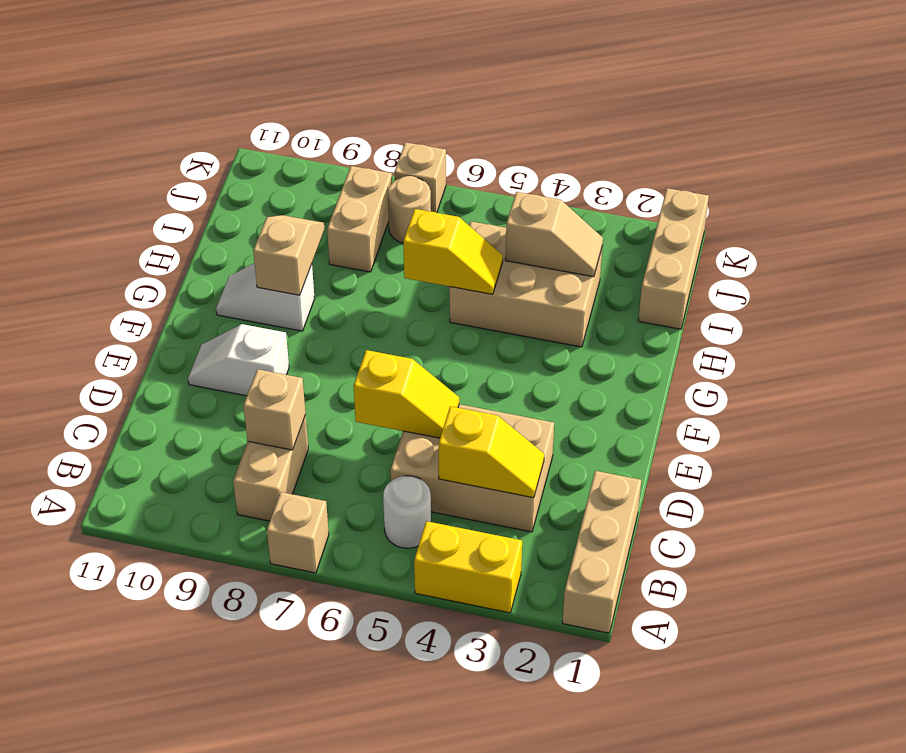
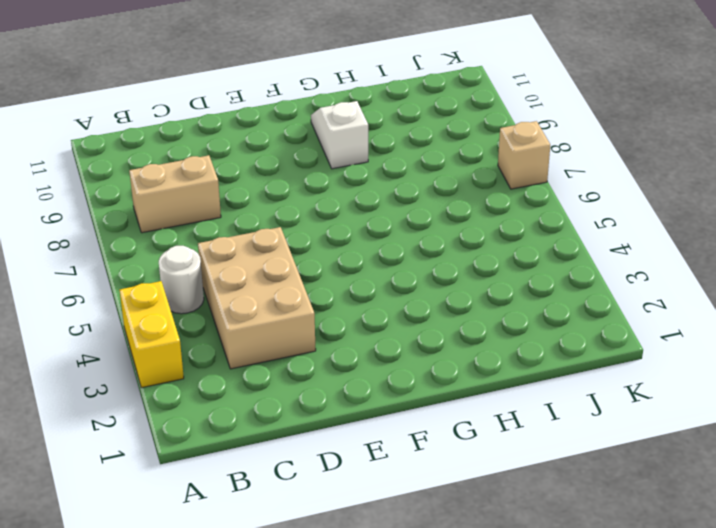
none -> tan 1x3 brick [562,471,641,633]
none -> tan 1x1 brick [267,492,329,573]
none -> white 1x2 slope [188,324,289,396]

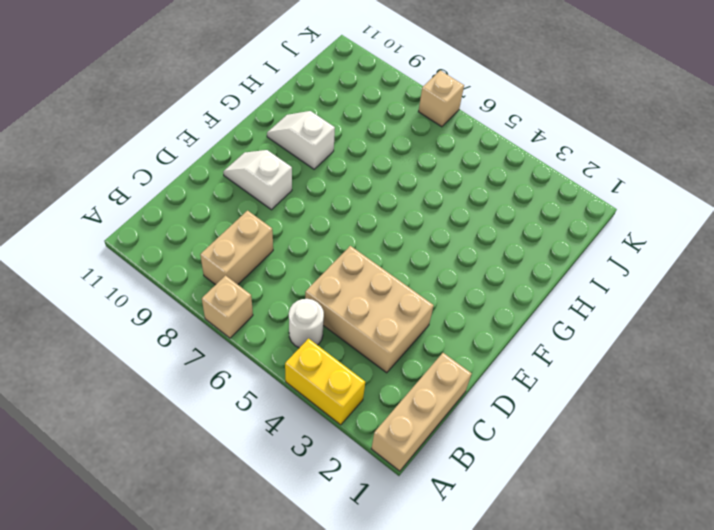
none -> tan 2x3 brick [449,221,602,347]
none -> tan 1x3 brick [638,188,709,329]
none -> tan 1x2 brick [327,166,392,272]

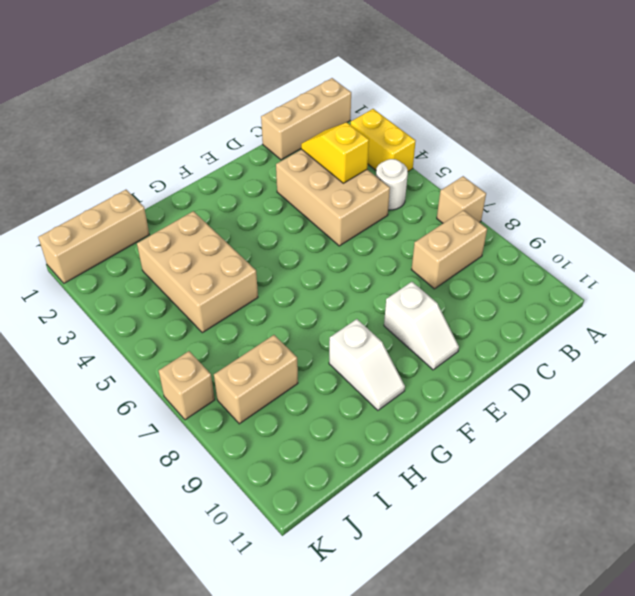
none -> tan 1x1 round brick [388,176,431,243]
none -> tan 1x1 brick [243,369,306,450]
none -> yellow 1x2 slope [354,350,459,438]

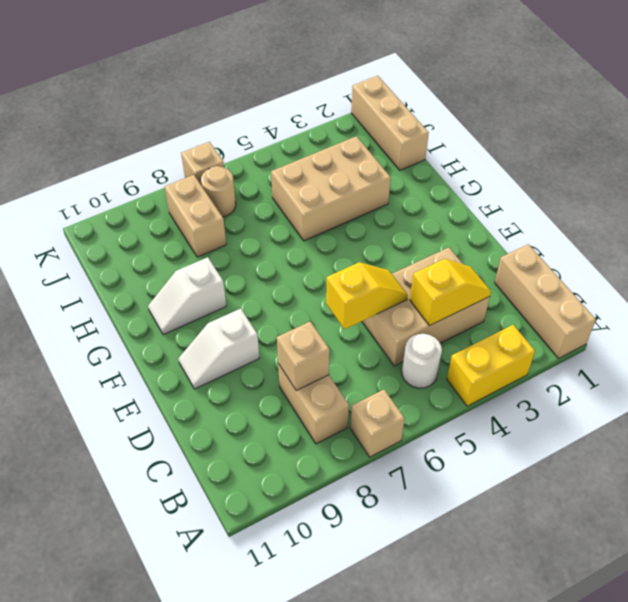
none -> tan 1x2 slope [253,215,324,295]
none -> yellow 1x2 slope [403,209,503,294]
none -> tan 1x2 slope [505,192,603,277]

